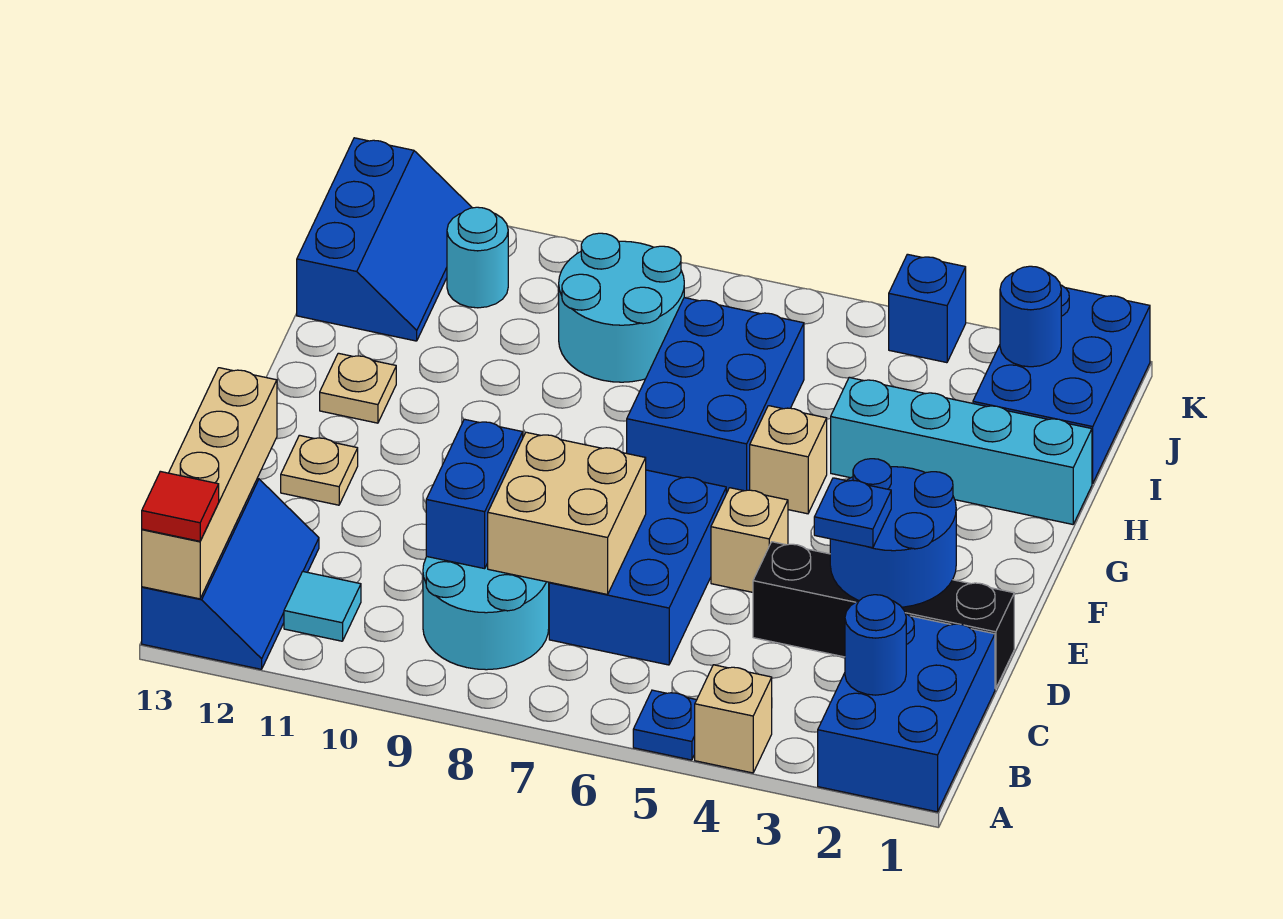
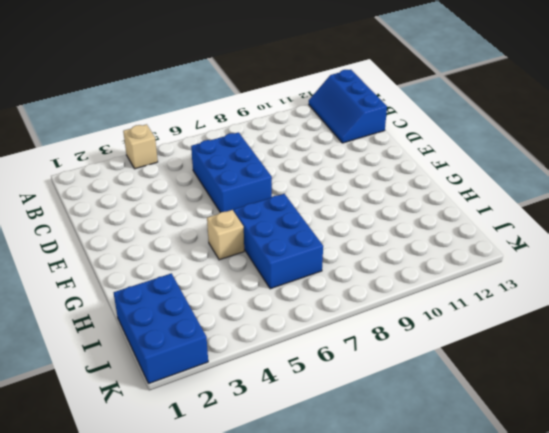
none -> blue 2x3 brick [818,613,995,812]
none -> blue 1x1 plate [633,690,696,760]
none -> cyan 2x2 round brick [423,557,549,670]

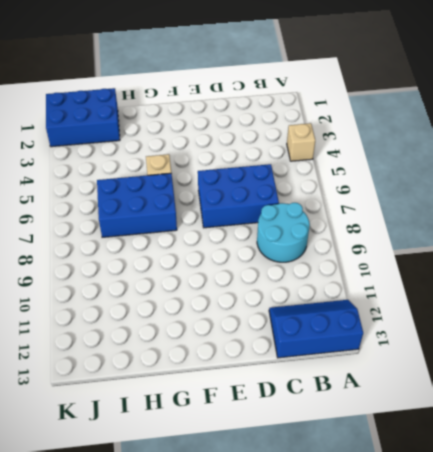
none -> blue 2x3 brick [818,613,995,812]
none -> blue 1x1 plate [633,690,696,760]
none -> cyan 1x1 tile [284,572,361,641]

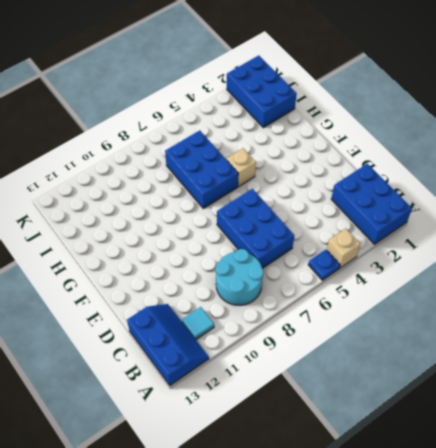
none -> black 1x4 brick [753,542,1014,689]
none -> tan 1x1 brick [711,488,788,592]
none -> tan 1x1 plate [281,435,358,505]

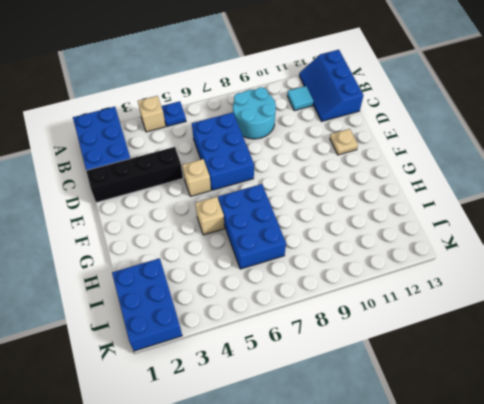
none -> tan 1x1 plate [320,353,396,423]
none -> cyan 1x4 brick [831,378,1092,524]
none -> cyan 2x2 round brick [559,233,684,382]

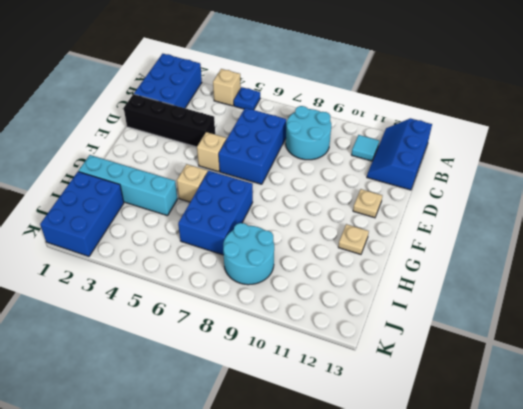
none -> blue 2x3 slope [297,138,472,341]
none -> cyan 1x1 round brick [447,207,508,308]
none -> blue 1x1 brick [889,254,966,363]

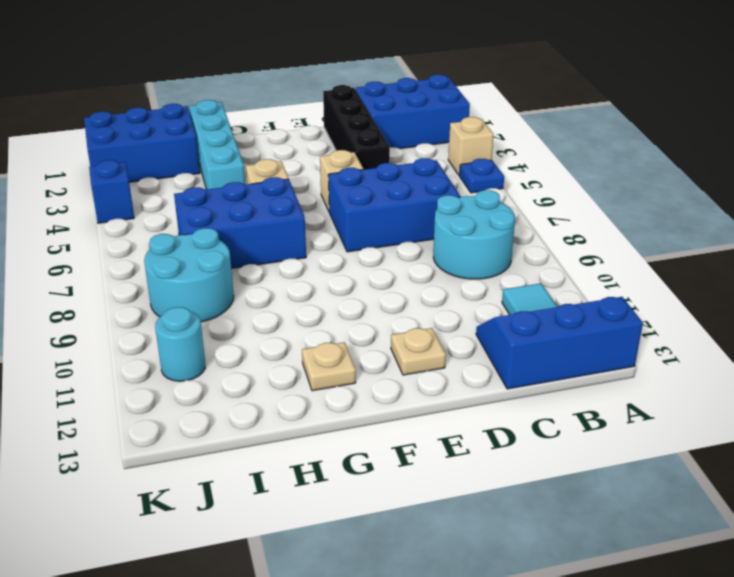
none -> blue 2x3 slope [297,138,472,341]
none -> tan 1x4 brick [142,368,277,599]
none -> blue 1x1 round brick [845,595,906,695]

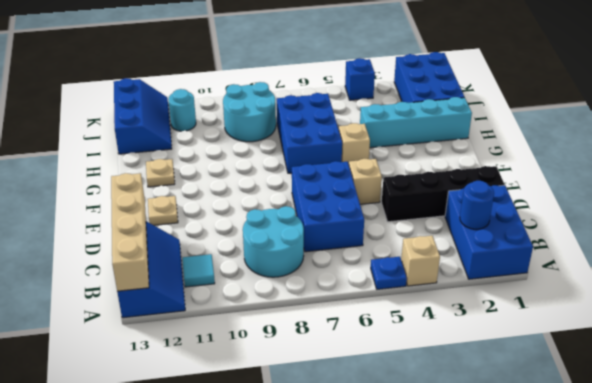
none -> tan 2x2 brick [488,432,646,594]
none -> blue 1x2 brick [426,419,523,569]
none -> blue 2x2 round brick [830,459,956,607]

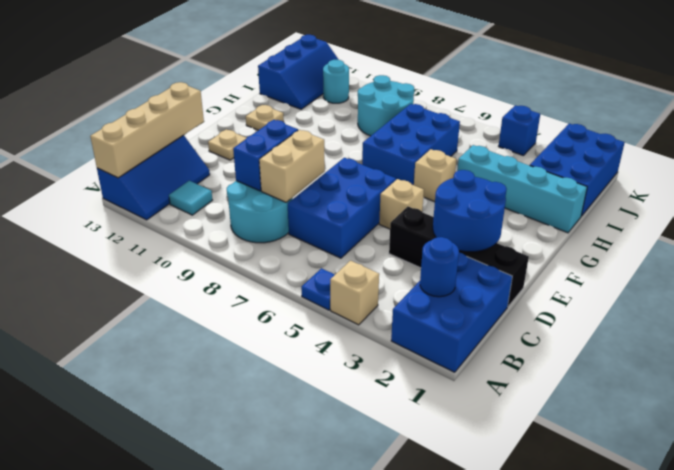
tan 1x2 brick [259,130,325,202] -> tan 2x2 brick [488,432,646,594]
none -> blue 1x1 round brick [1000,266,1061,367]
none -> red 1x1 tile [142,471,219,541]
none -> blue 1x1 plate [814,478,891,548]

